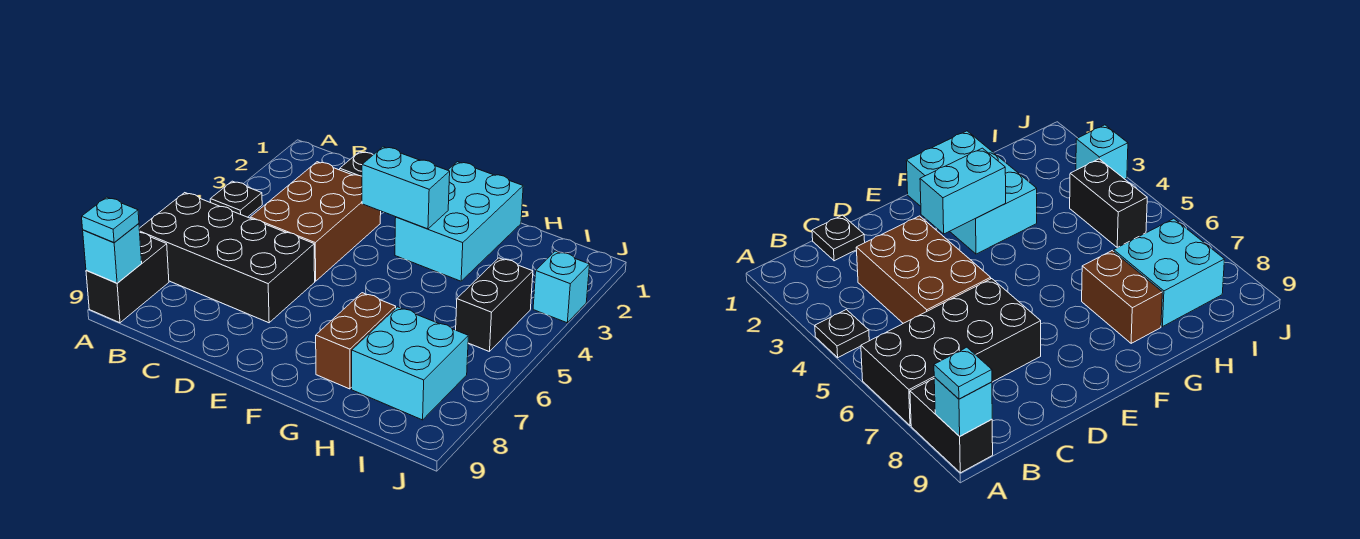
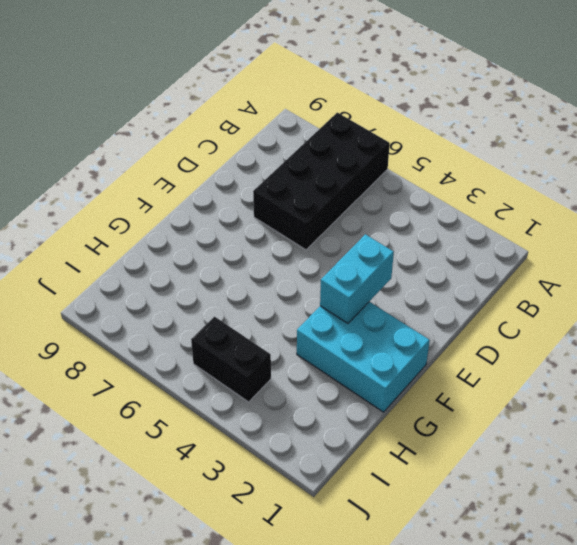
none -> black 1x1 plate [210,181,262,217]
none -> black 1x2 brick [86,233,169,323]
none -> black 1x1 plate [340,152,373,176]

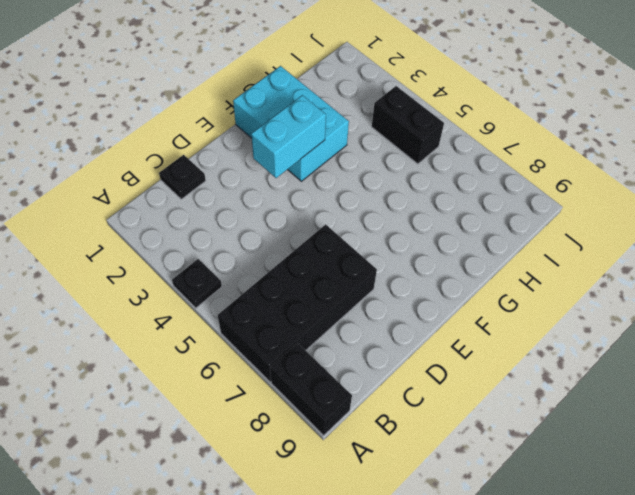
none -> brown 2x3 brick [250,162,381,281]
none -> brown 1x2 brick [316,293,396,389]
none -> cyan 2x2 brick [352,307,468,420]

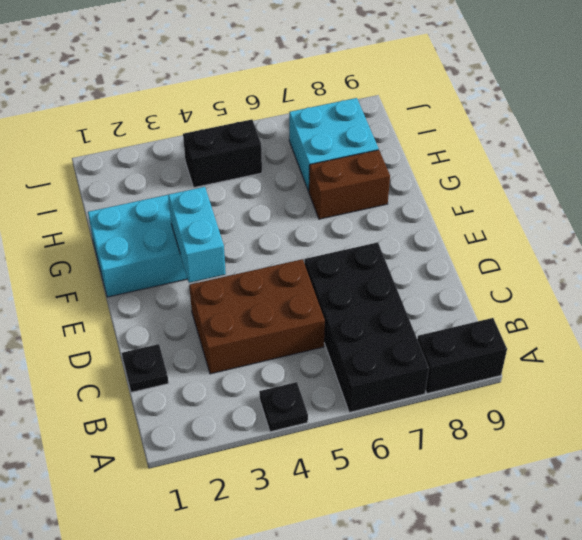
none -> cyan 1x1 brick [533,251,590,323]
none -> cyan 1x1 brick [83,224,142,283]
none -> cyan 1x1 plate [82,197,139,243]

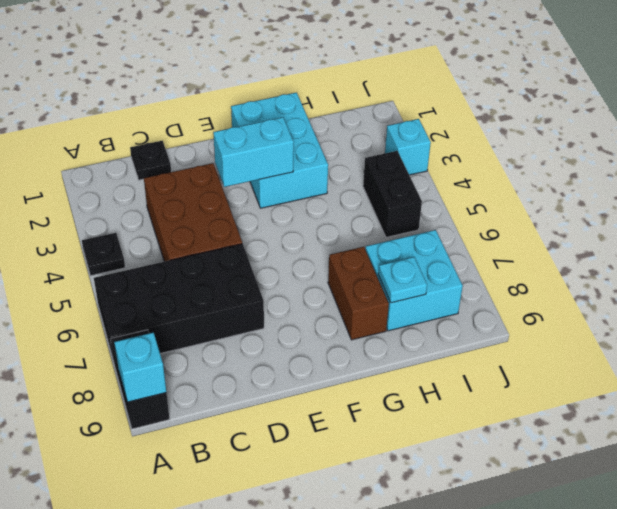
cyan 1x1 plate [378,257,427,303] -> cyan 1x1 plate moved to [82,197,139,243]

